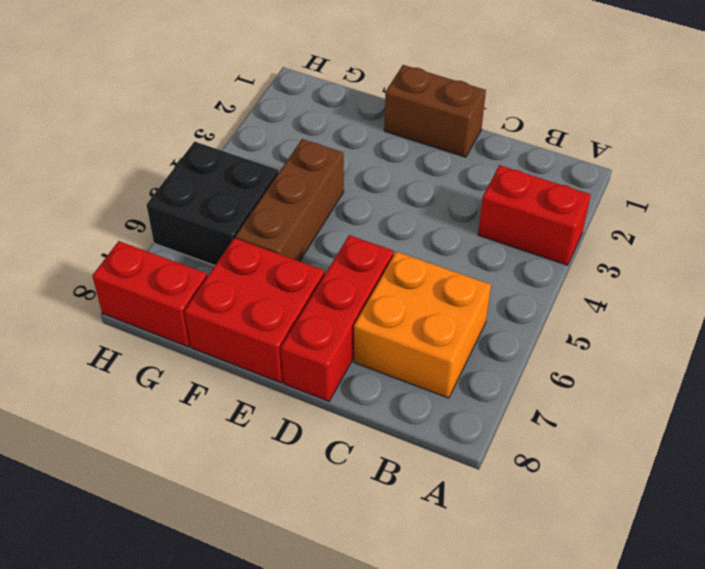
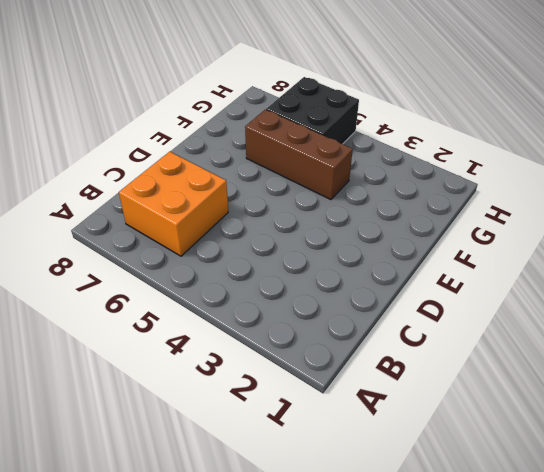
none -> red 1x2 brick [478,165,591,265]
none -> brown 1x2 brick [384,65,486,157]

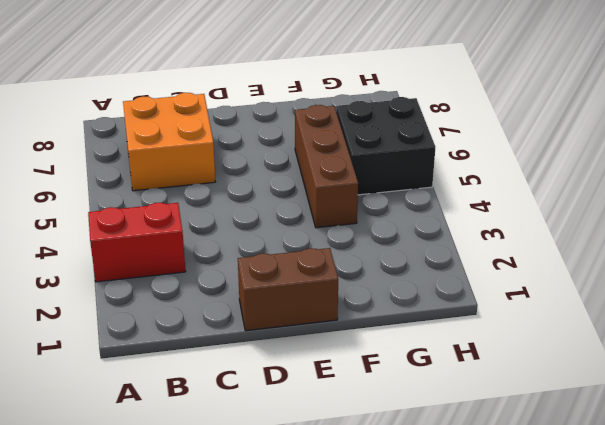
none -> red 1x3 brick [281,235,394,401]
none -> red 2x2 brick [184,238,325,383]

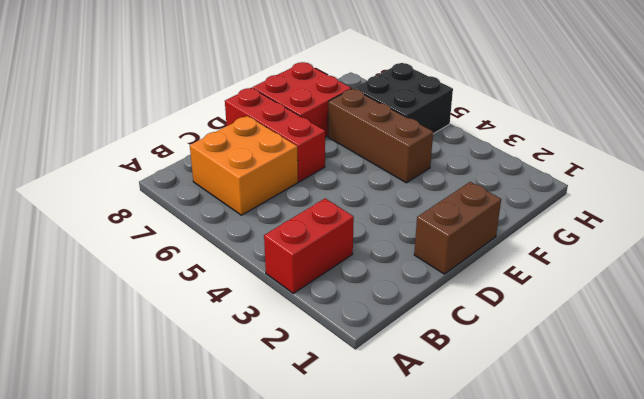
none -> red 1x2 brick [92,241,207,347]

